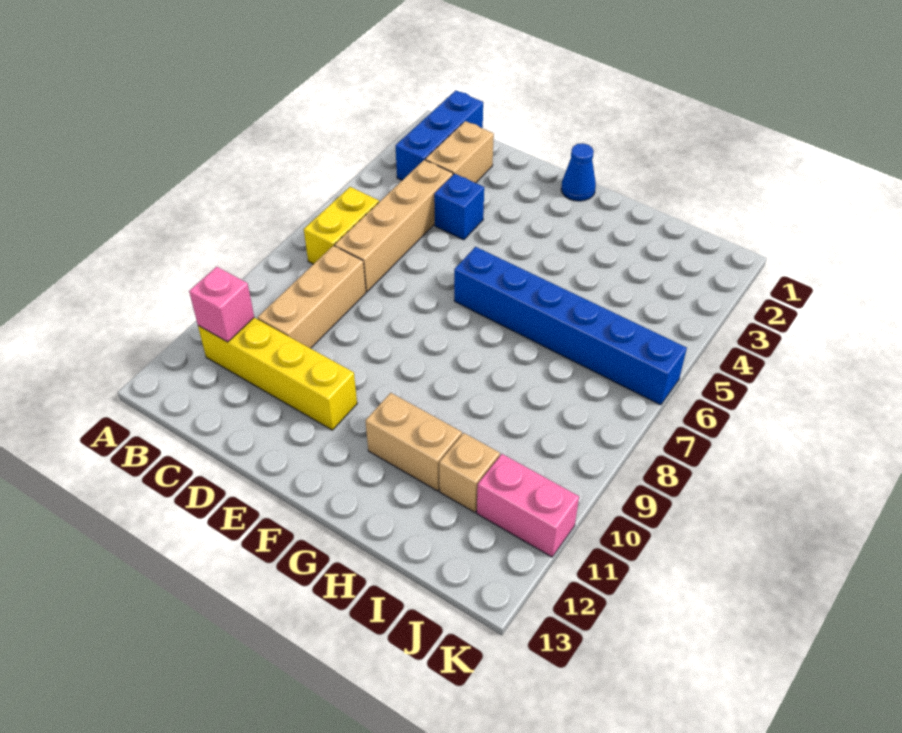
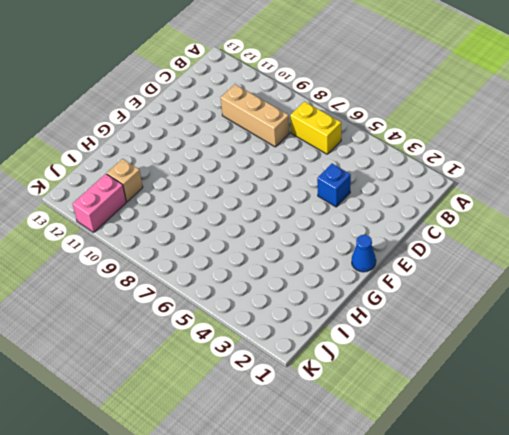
none -> blue 1x3 brick [395,90,483,180]
none -> yellow 1x4 brick [198,318,357,430]
none -> tan 1x2 brick [425,121,494,183]

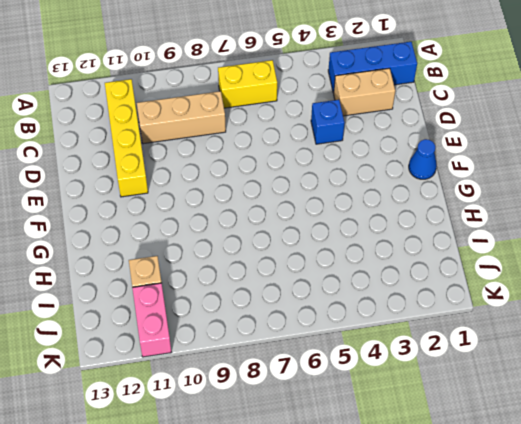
none -> tan 1x4 brick [335,160,453,292]
none -> blue 1x6 brick [454,247,687,405]
none -> tan 1x2 brick [366,393,462,491]

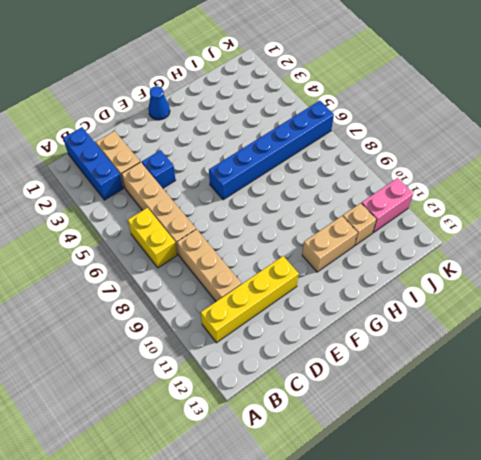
none -> pink 1x1 brick [189,267,254,342]

